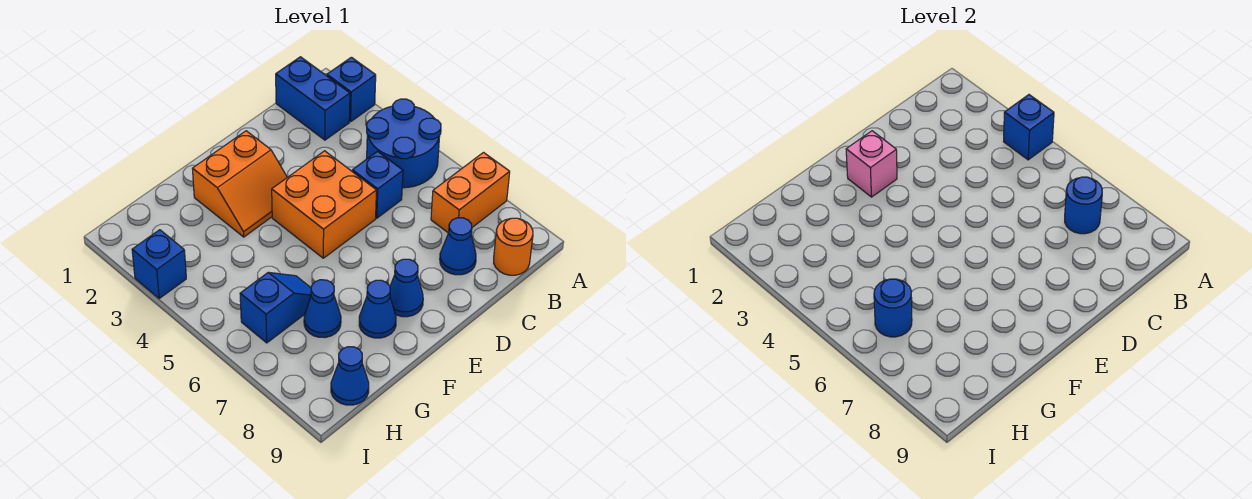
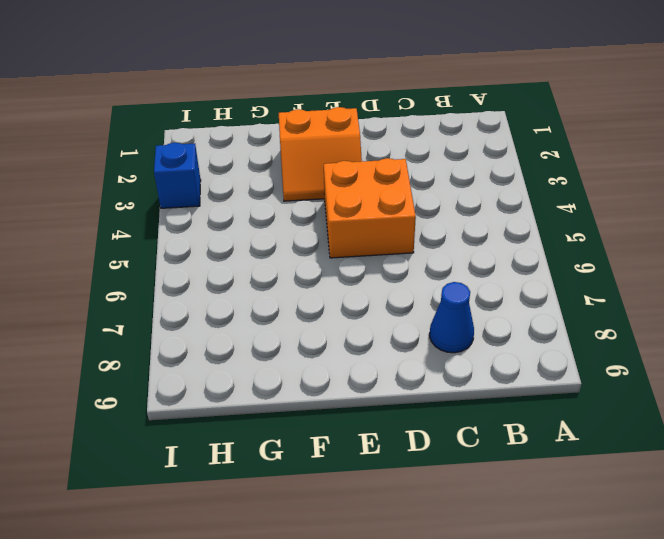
none -> blue 1x1 brick [327,57,376,122]
none -> blue 2x2 round brick [367,99,441,188]
none -> orange 1x2 brick [431,153,510,233]

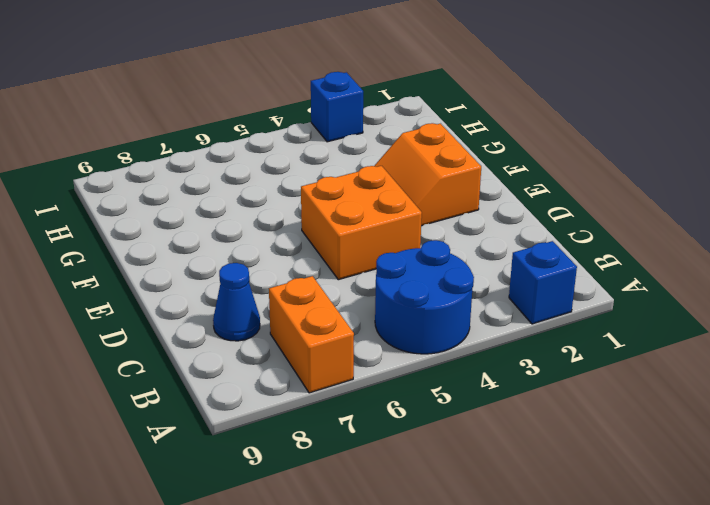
none -> blue 1x2 brick [276,57,350,140]
none -> orange 1x1 round brick [494,218,533,275]
none -> blue 1x1 brick [352,151,403,218]

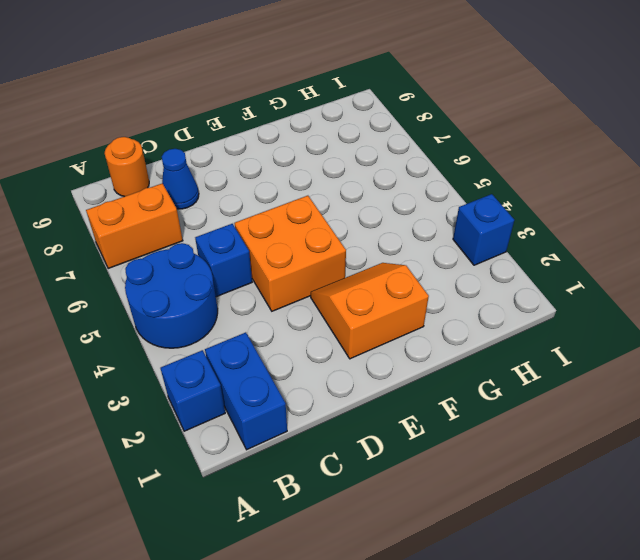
none -> blue 1x1 cone [390,259,423,317]
none -> blue 1x1 cone [359,280,396,338]
none -> blue 1x2 slope [240,272,311,343]

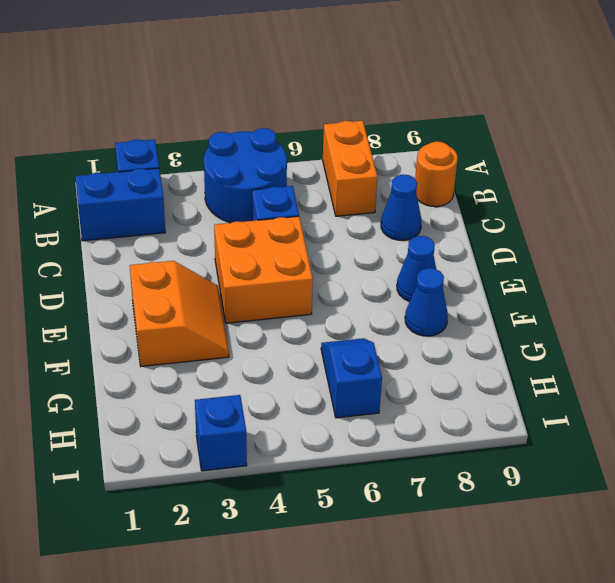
none -> blue 1x1 cone [304,280,341,338]
none -> blue 1x1 cone [331,347,369,405]
none -> blue 1x1 brick [1004,95,1054,160]

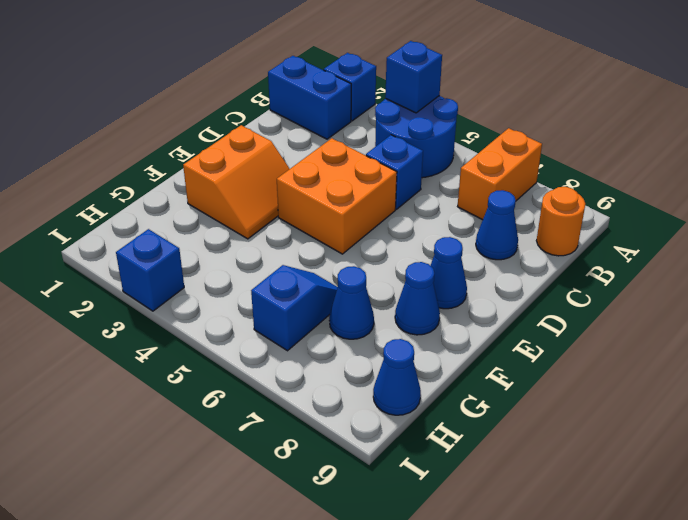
none -> blue 1x1 round brick [1065,177,1102,234]
none -> pink 1x1 brick [846,131,897,197]
none -> blue 1x1 round brick [874,279,912,337]

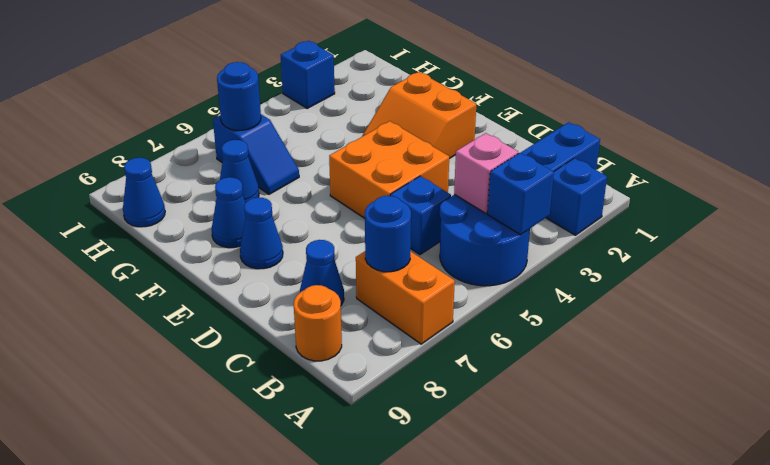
pink 1x1 brick [454,133,518,213] -> pink 1x1 brick moved to [846,131,897,197]

